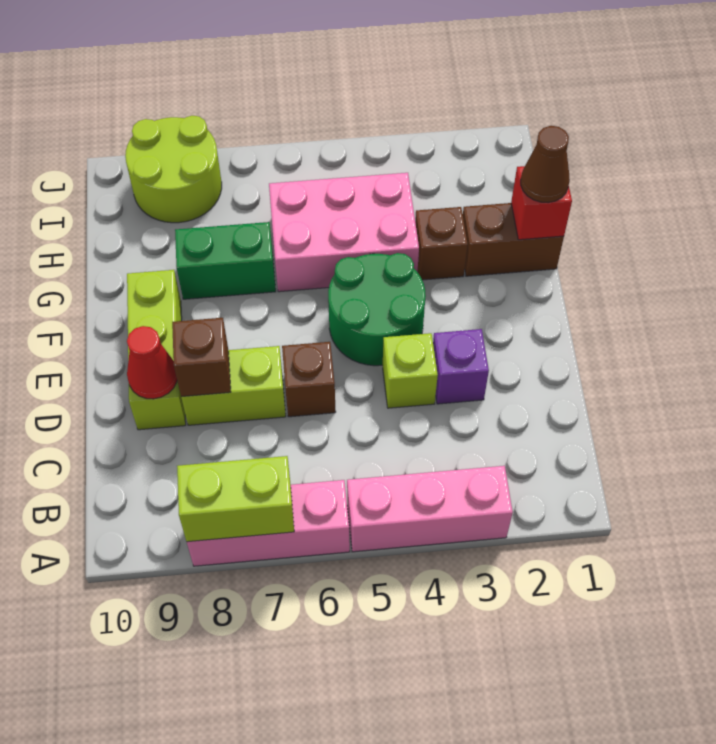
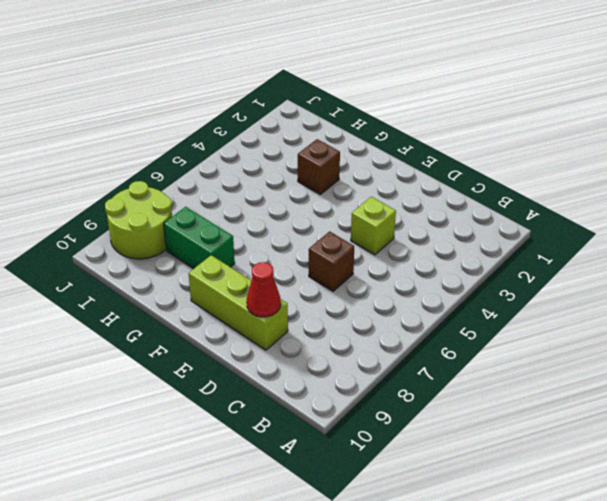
green 1x2 brick [164,207,235,269] -> green 1x2 brick turned to [175,222,276,299]
none -> pink 1x3 brick [347,466,513,552]
none -> pink 1x3 brick [187,480,350,566]
none -> purple 1x1 brick [433,329,489,404]

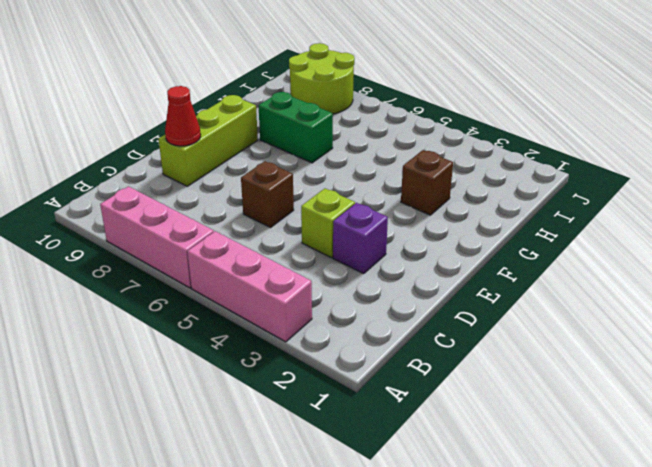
none -> lime 1x2 brick [181,346,286,425]
none -> green 2x2 round brick [328,253,426,366]
none -> brown 1x2 brick [463,203,564,276]

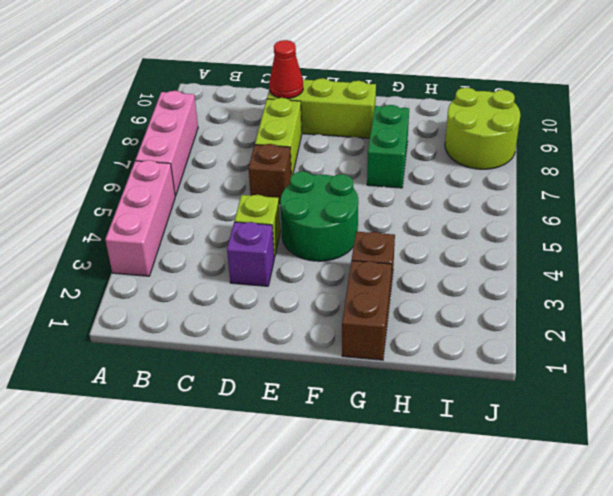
none -> pink 2x3 brick [269,173,419,292]
none -> lime 1x2 brick [177,456,294,542]
none -> brown 1x1 brick [172,318,231,397]

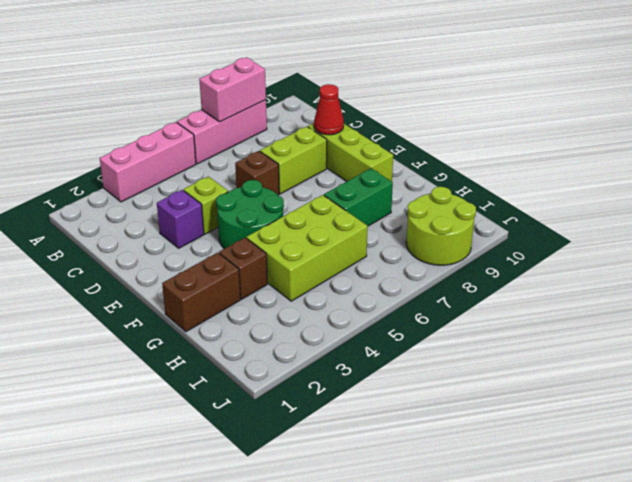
pink 1x2 brick [199,57,266,122] -> lime 1x2 brick [177,456,294,542]
lime 2x3 brick [246,195,368,301] -> pink 2x3 brick [269,173,419,292]
none -> brown 1x1 brick [172,318,231,397]
none -> red 1x1 brick [511,166,572,240]
none -> brown 1x1 cone [521,126,570,203]

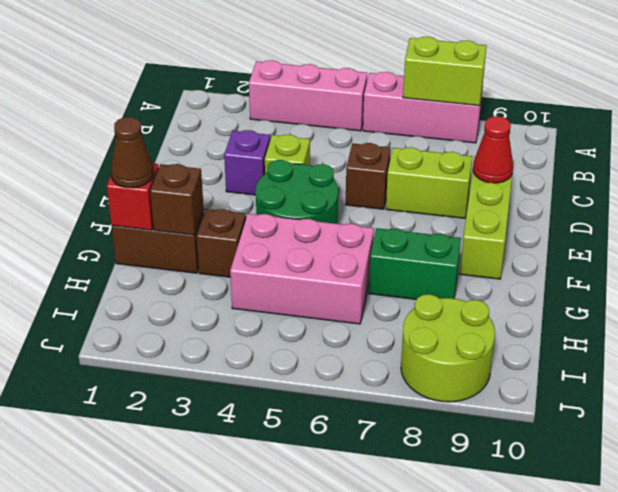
brown 1x1 brick [150,164,204,235] -> brown 1x1 brick moved to [172,318,231,397]

